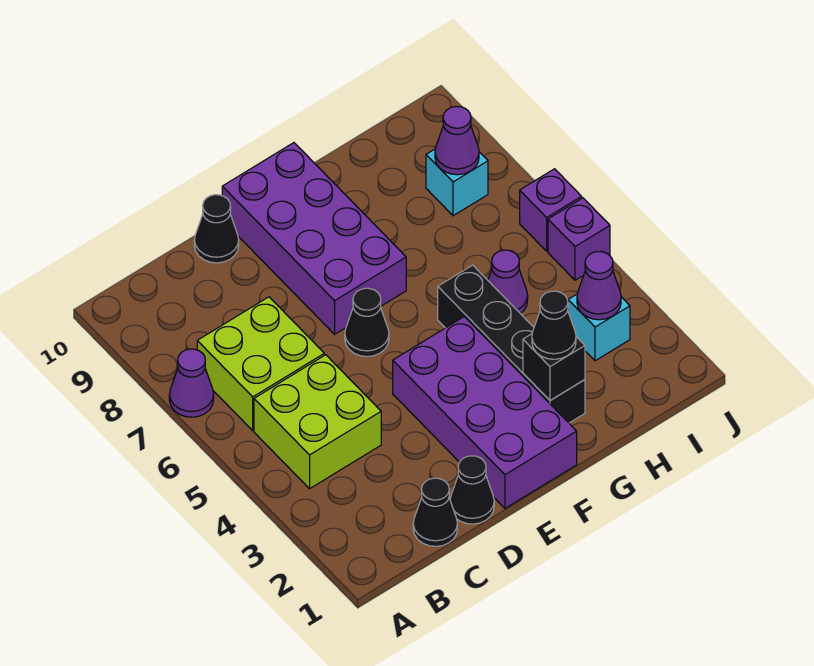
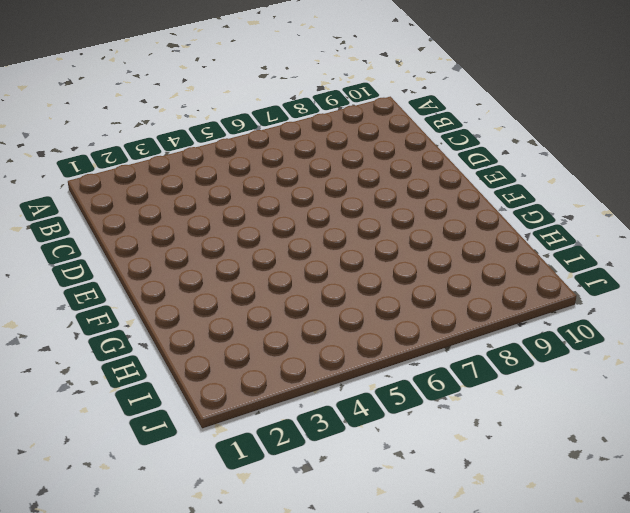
none -> purple 1x1 cone [169,349,214,417]
none -> lime 2x2 brick [254,355,381,489]
none -> lime 2x2 brick [197,297,324,431]

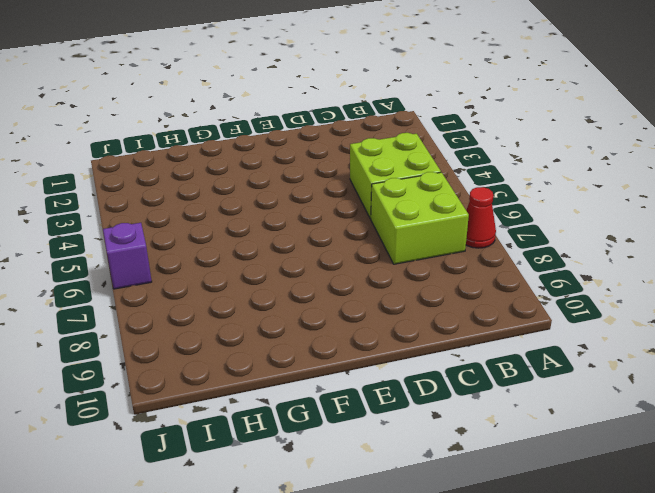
red 1x1 cone [466,187,496,248] -> purple 1x1 cone [169,349,214,417]
none -> black 1x1 cone [413,478,457,546]
none -> black 1x1 cone [450,456,494,524]
none -> black 1x1 cone [194,195,239,263]

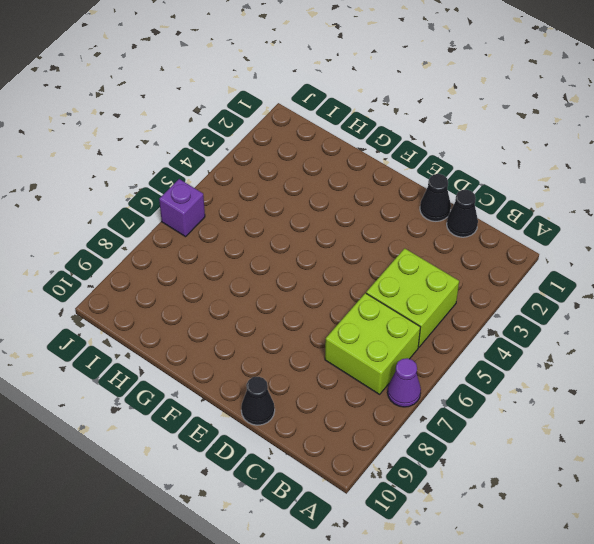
none -> purple 2x4 brick [393,317,577,508]
none -> black 1x1 cone [345,288,389,357]
none -> purple 2x4 brick [222,143,406,334]

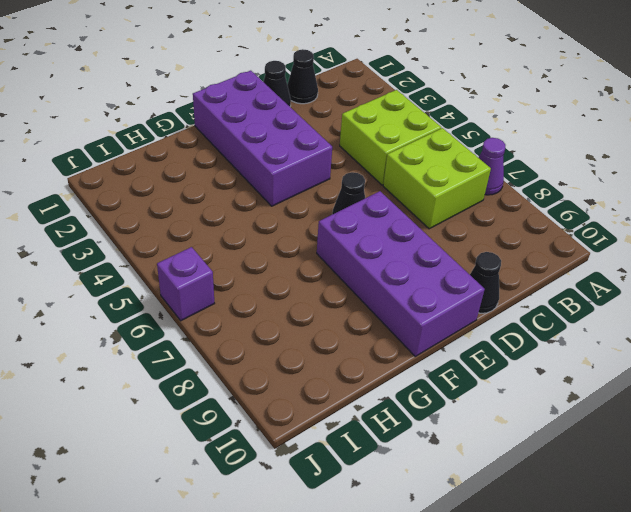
none -> black 1x4 brick [438,265,585,423]
none -> purple 1x1 cone [488,250,528,313]
none -> cyan 1x1 brick [568,294,630,361]

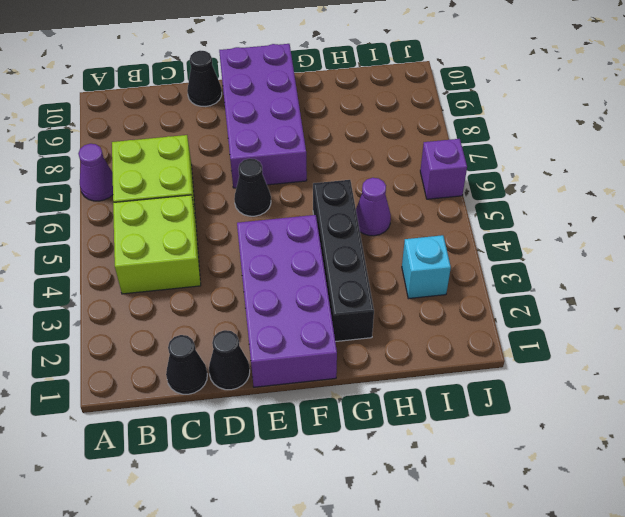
none -> cyan 1x1 brick [426,149,488,216]
none -> purple 1x1 brick [548,198,610,280]
none -> black 1x1 brick [523,334,585,400]

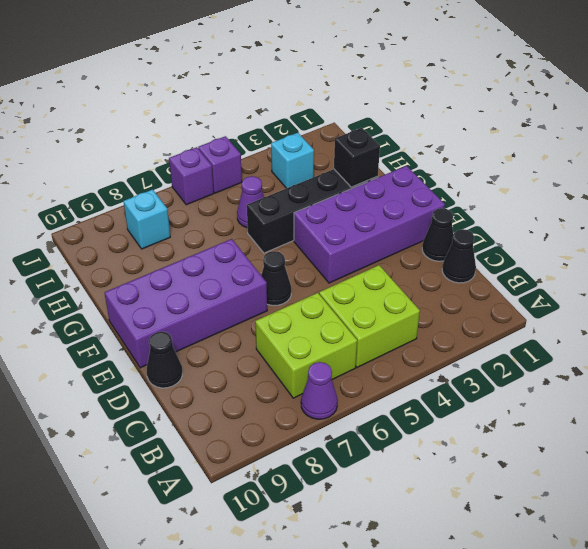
none -> purple 1x1 cone [577,252,621,320]
none -> purple 1x1 cone [435,106,479,175]
none -> black 1x1 cone [532,291,576,359]

